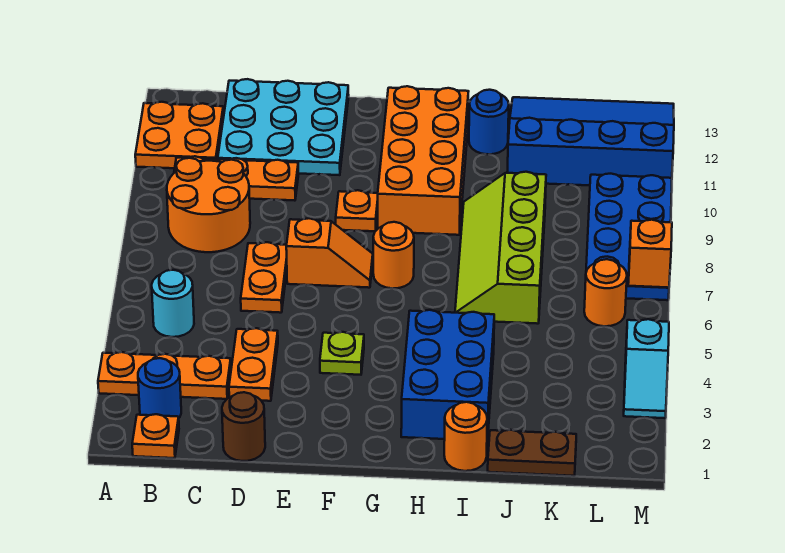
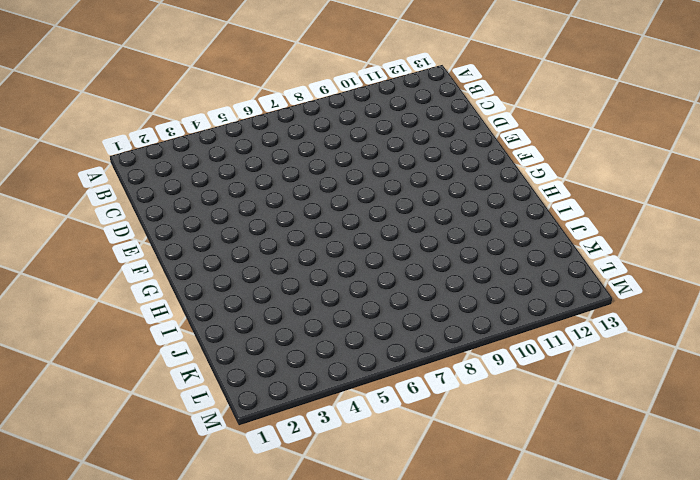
none -> orange 1x3 plate [98,352,231,399]
none -> orange 2x2 plate [135,102,224,168]
none -> orange 1x1 plate [132,414,179,458]

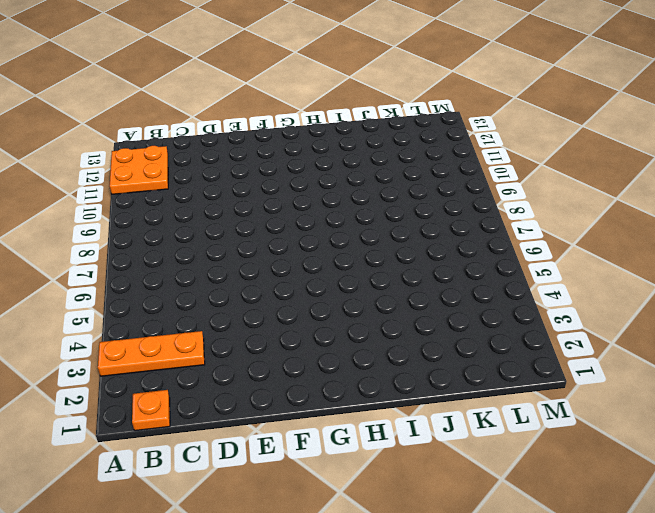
none -> blue 1x1 round brick [138,358,181,418]
none -> cyan 1x1 round brick [152,270,194,337]
none -> orange 2x2 round brick [167,158,250,252]

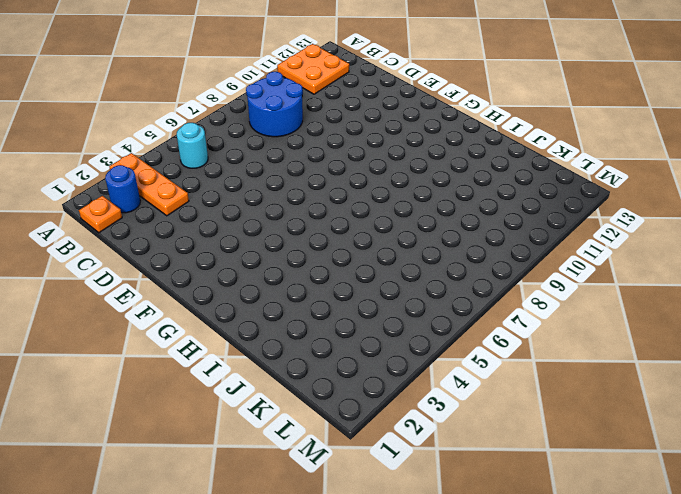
blue 2x2 round brick [246,72,303,137] -> orange 2x2 round brick [167,158,250,252]
none -> orange 1x3 plate [174,156,298,201]
none -> cyan 3x3 plate [218,79,349,175]
none -> brown 1x1 round brick [222,392,265,461]

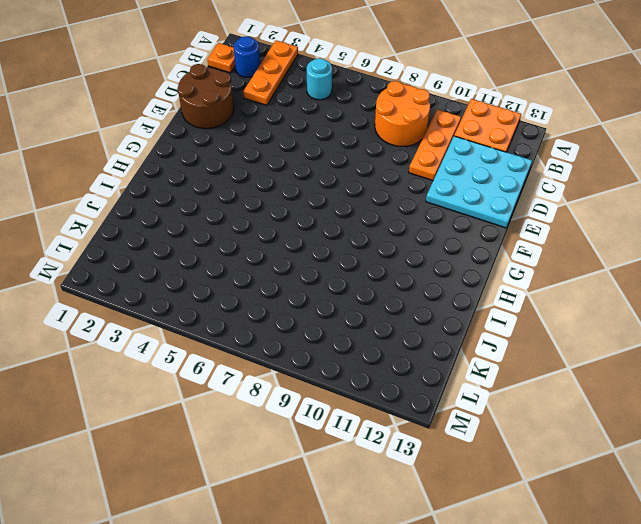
brown 2x2 round brick [177,64,234,129] -> brown 1x1 round brick [222,392,265,461]
none -> orange 1x2 plate [229,328,278,401]
none -> orange 1x2 plate [241,242,287,313]
none -> orange 1x2 slope [286,218,373,288]

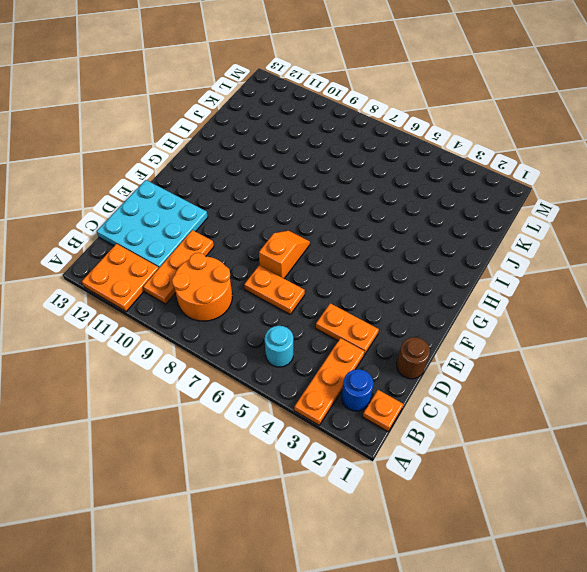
none -> lime 1x1 plate [320,332,364,375]
none -> orange 1x1 plate [336,190,378,231]
none -> orange 1x1 round brick [373,222,414,289]

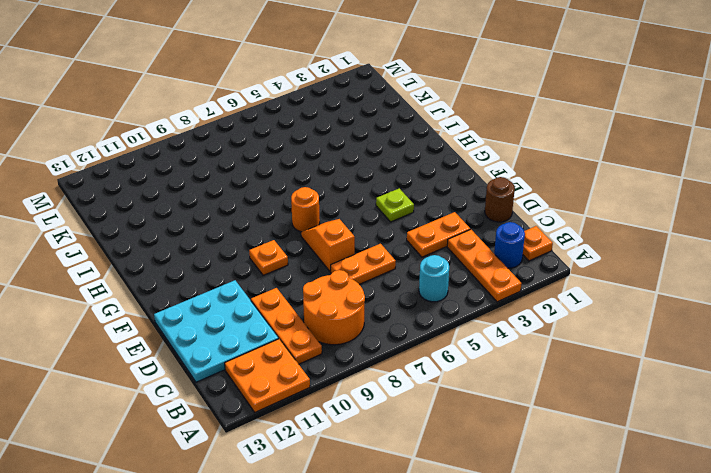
none -> orange 2x4 brick [378,86,469,235]
none -> blue 2x3 brick [401,310,494,441]
none -> orange 1x1 round brick [444,402,487,471]

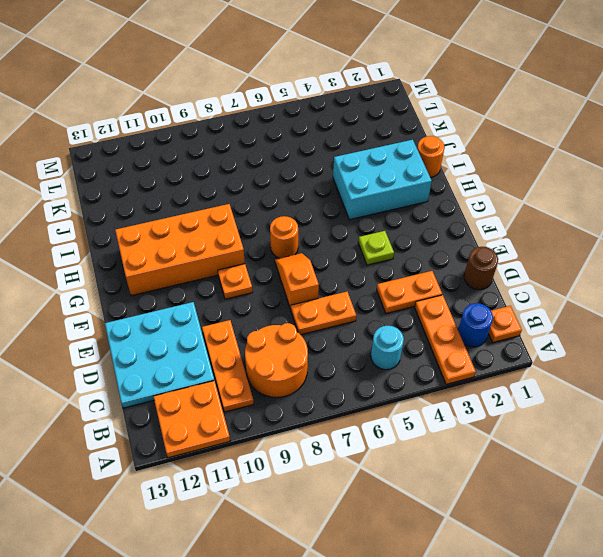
cyan 2x3 brick [333,140,432,220] -> blue 2x3 brick [401,310,494,441]
none -> lime 2x4 slope [455,172,546,324]
none -> blue 1x1 round brick [469,90,509,154]
none -> brown 1x2 plate [488,430,576,476]

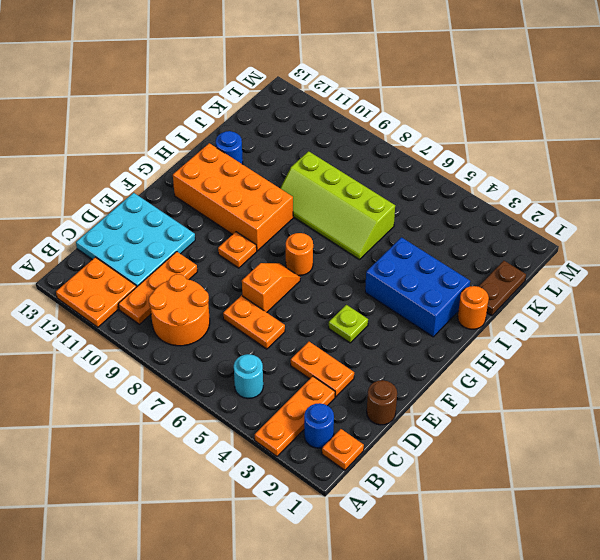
none -> blue 3x4 slope [507,97,674,186]
none -> orange 1x1 round brick [584,259,627,326]
none -> blue 2x4 plate [586,174,672,300]

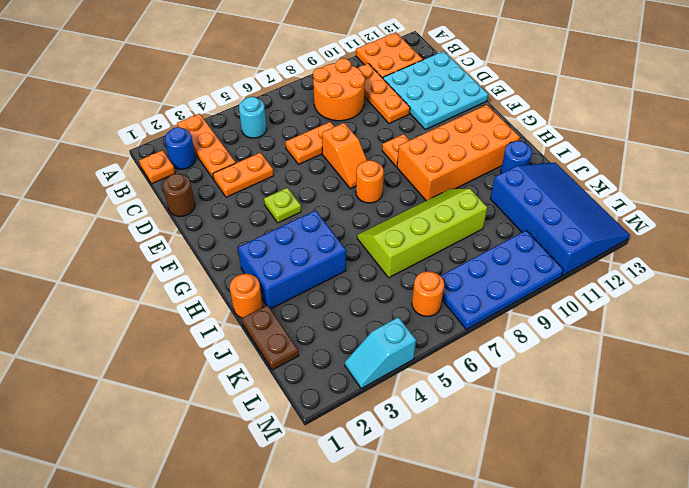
none -> orange 1x1 brick [628,220,672,288]

